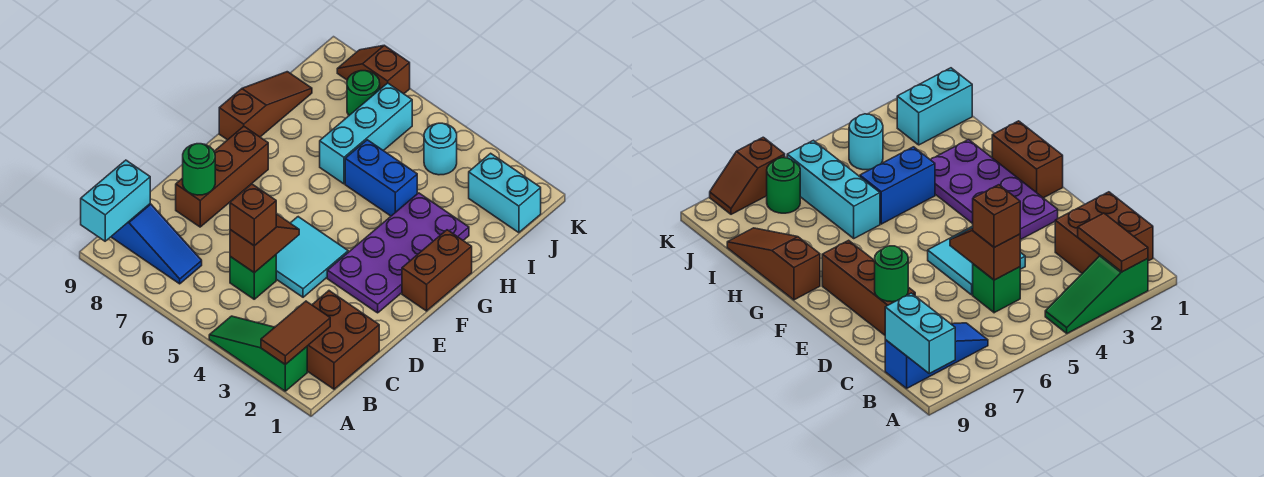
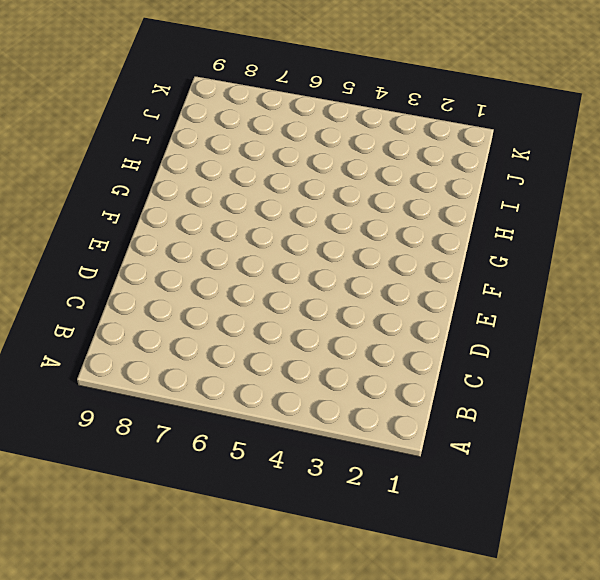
none -> green 1x3 slope [209,316,307,391]
none -> brown 2x2 brick [307,291,379,389]
none -> blue 1x3 slope [111,204,202,284]

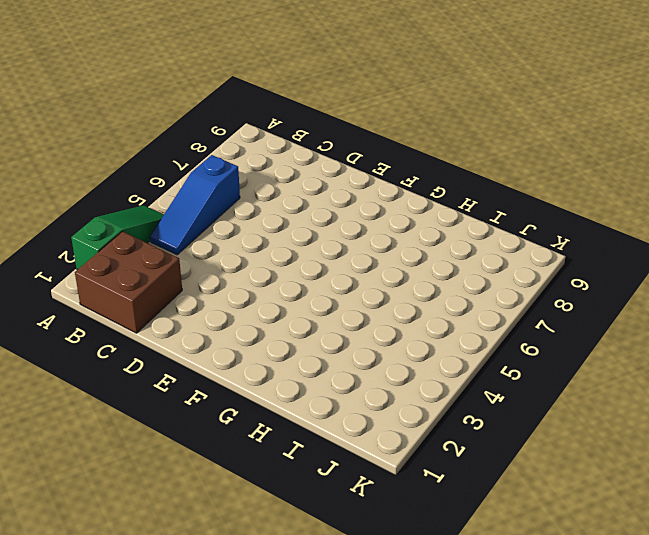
blue 1x3 slope [150,155,240,255] -> blue 1x3 slope moved to [111,204,202,284]
none -> green 1x1 brick [230,255,276,299]
none -> cyan 2x2 tile [276,217,348,297]
none -> brown 1x3 brick [176,126,268,227]

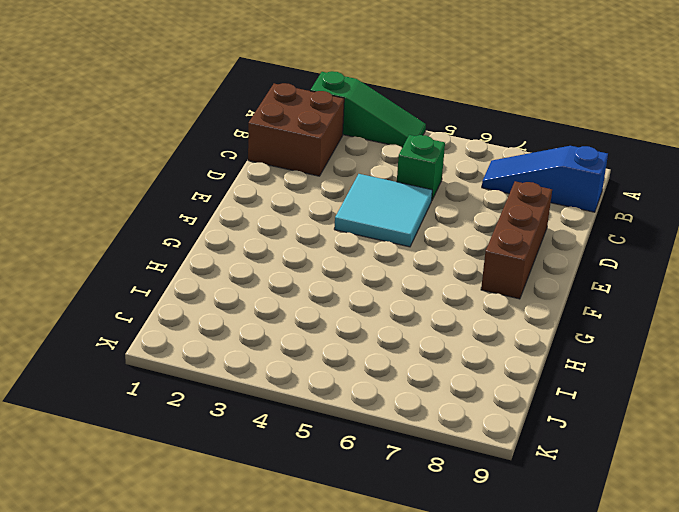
none -> purple 2x4 plate [327,193,469,313]
none -> brown 1x2 brick [402,230,472,311]
none -> brown 1x3 slope [219,72,312,140]

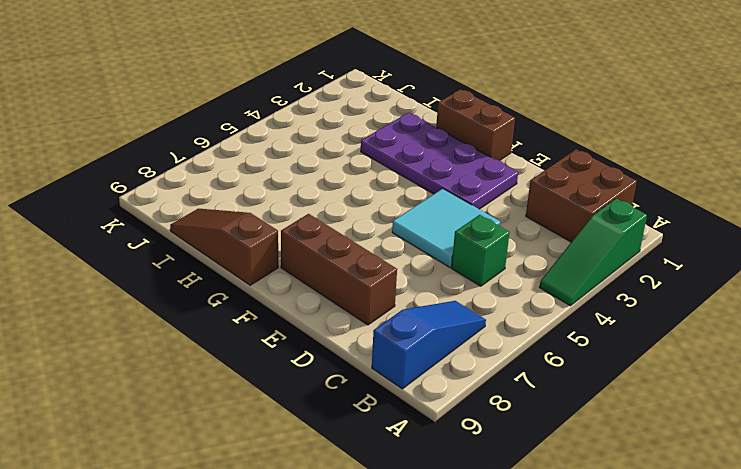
none -> blue 1x2 brick [345,140,417,216]
none -> cyan 1x3 brick [320,83,412,184]
none -> cyan 1x2 brick [469,153,541,233]

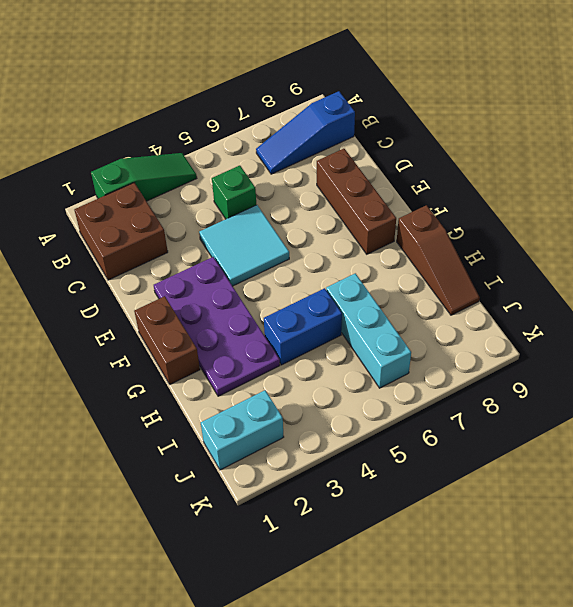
none -> cyan 1x1 round brick [424,123,457,175]
none -> green 1x1 round brick [347,71,380,115]
none -> brown 1x2 slope [337,45,410,94]

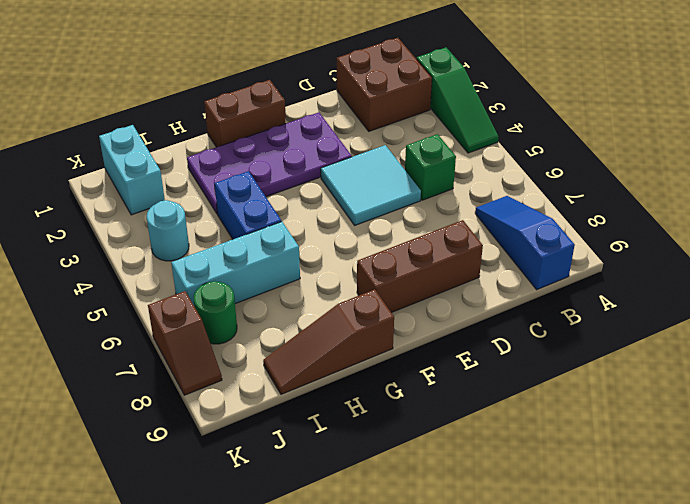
none -> brown 1x2 tile [261,301,330,365]
none -> cyan 1x2 brick [81,160,150,241]
none -> brown 1x2 slope [230,214,299,273]

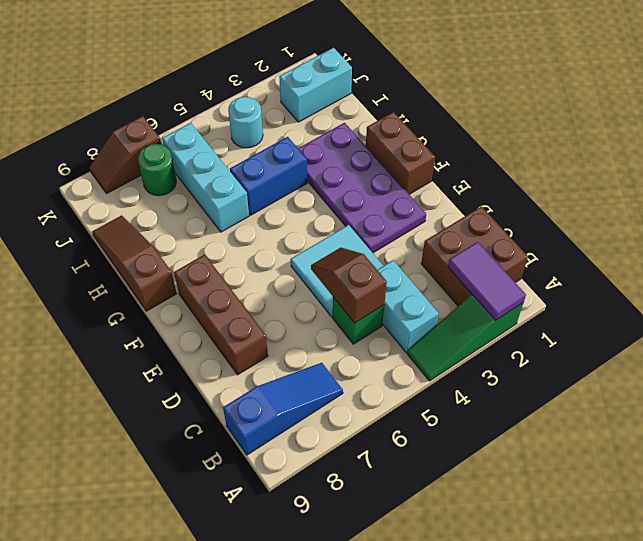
purple 1x2 tile [448,242,526,320] -> brown 1x2 tile [261,301,330,365]
cyan 1x2 brick [378,260,439,353] -> cyan 1x2 brick moved to [81,160,150,241]
none -> green 1x1 round brick [183,144,215,195]
none -> brown 1x1 brick [230,184,276,246]

